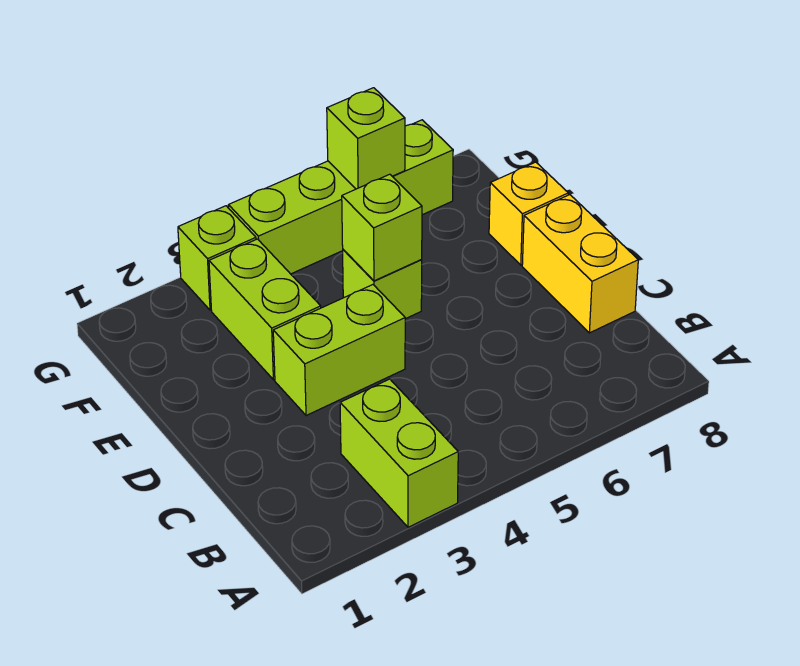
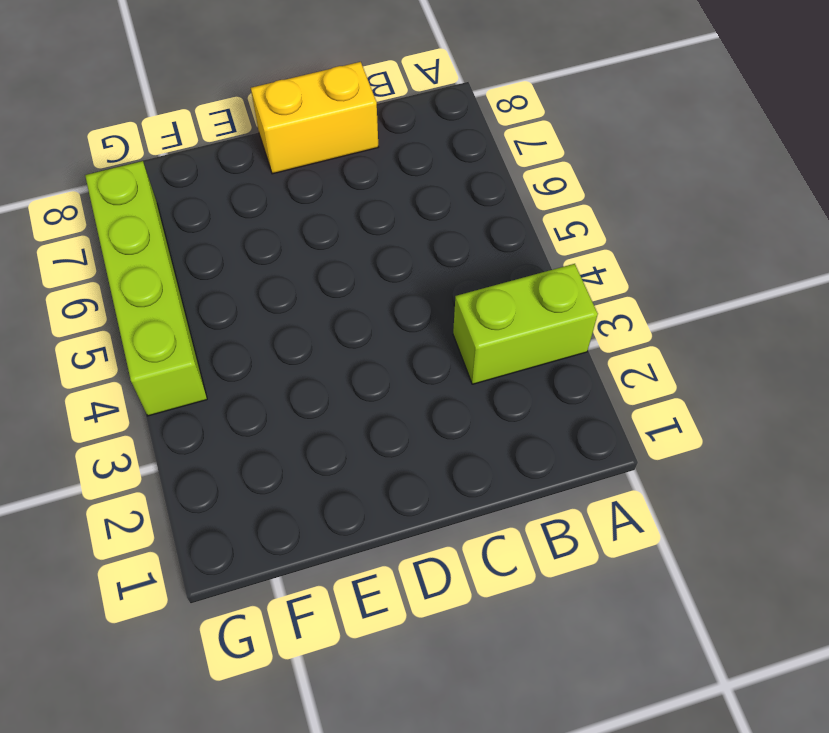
none -> lime 1x2 brick [273,285,405,416]
none -> lime 1x2 brick [209,239,321,380]

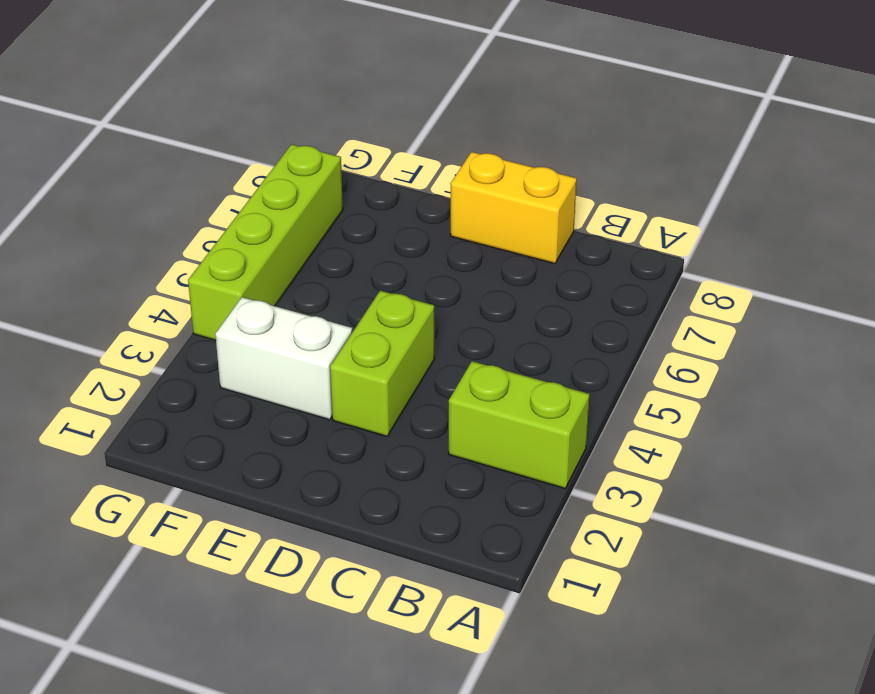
white 1x2 brick [215,297,352,420] -> lime 1x2 brick [209,239,321,380]
none -> lime 1x1 brick [343,250,422,319]
none -> yellow 1x1 brick [489,162,568,265]

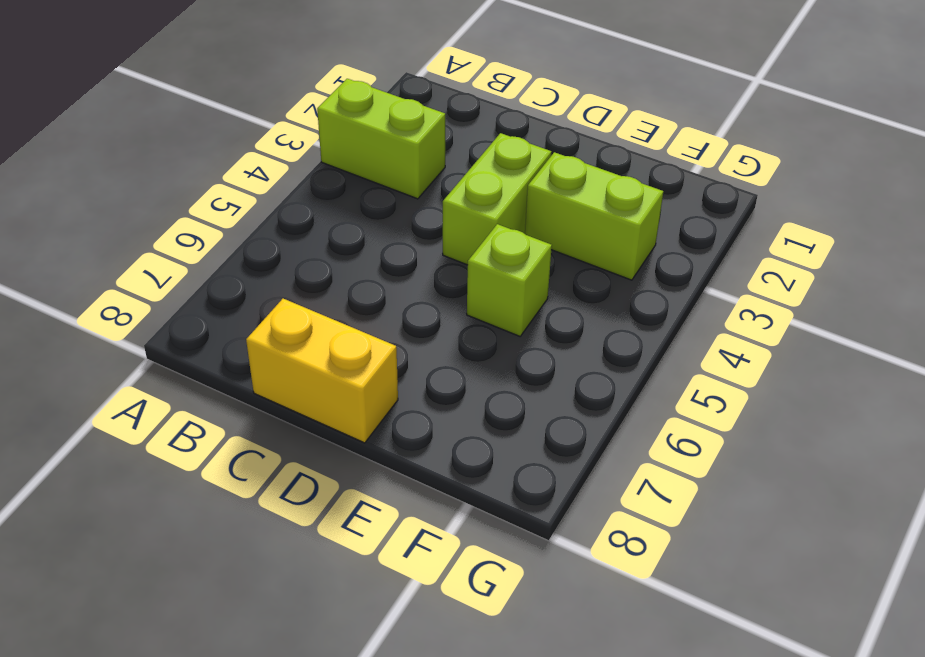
none -> yellow 1x1 brick [489,162,568,265]
none -> lime 1x1 brick [178,206,256,310]

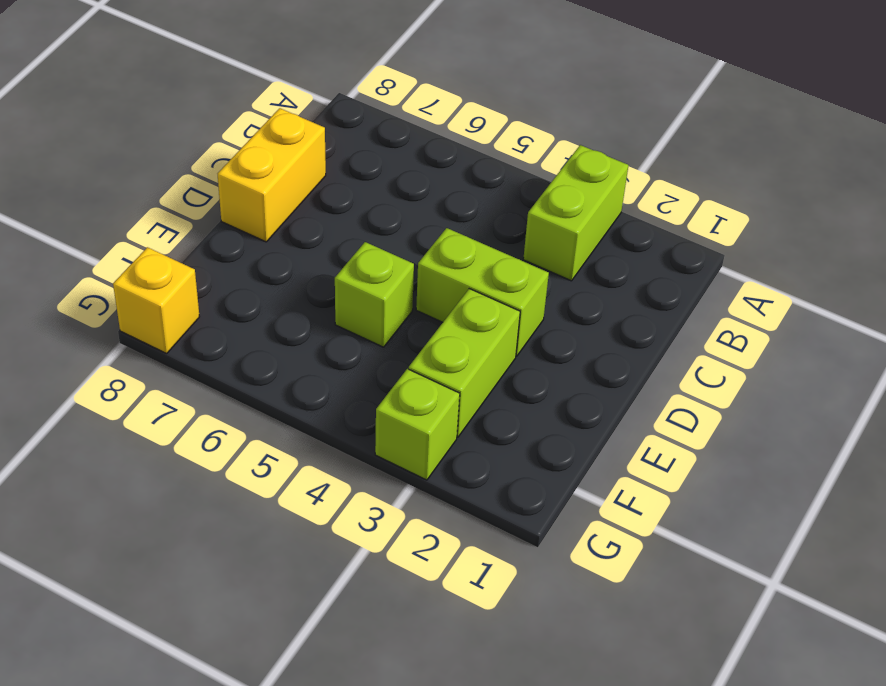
yellow 1x1 brick [113,247,200,354] -> yellow 1x1 brick moved to [489,162,568,265]
none -> lime 1x4 brick [228,120,453,274]
none -> lime 1x1 brick [342,174,422,281]

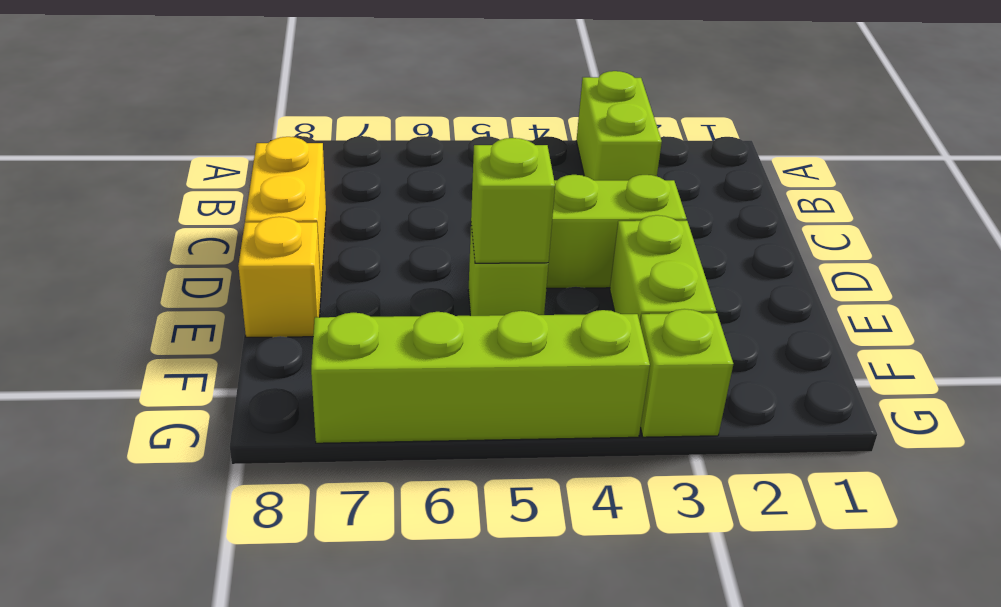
none -> lime 1x1 brick [327,88,405,189]

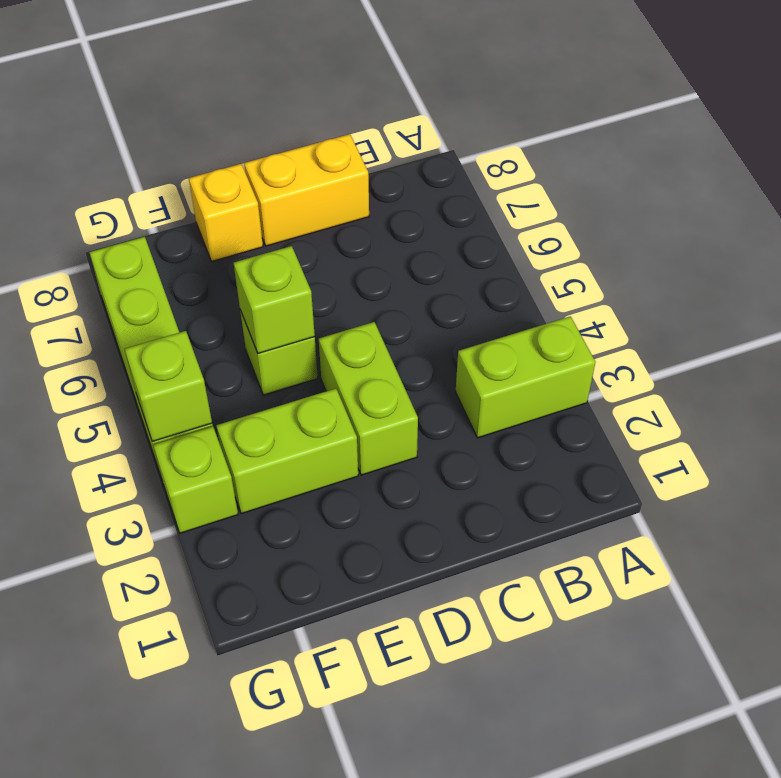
lime 1x1 brick [125,331,212,442] -> lime 1x1 brick moved to [327,88,405,189]

